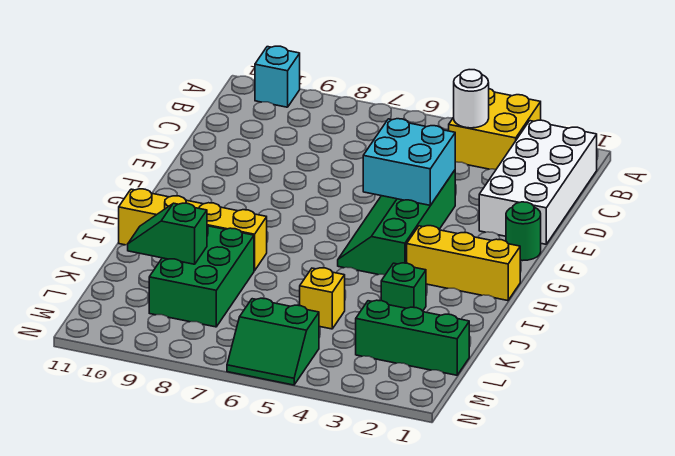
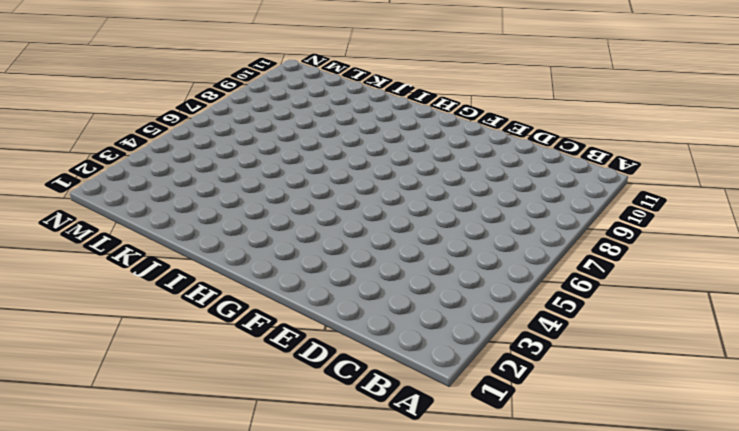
none -> yellow 2x2 brick [449,89,541,169]
none -> cyan 1x1 brick [255,46,300,107]
none -> white 2x4 brick [479,120,597,244]

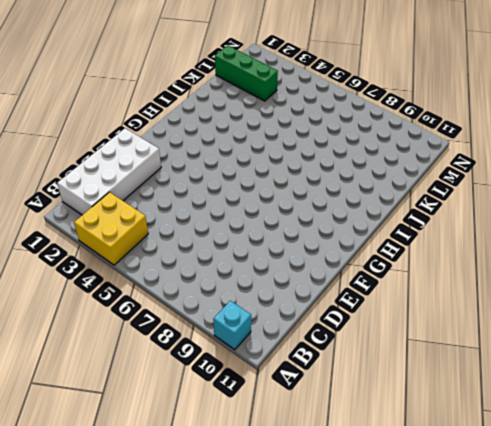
none -> green 2x4 slope [338,170,455,275]
none -> green 1x1 round brick [506,202,541,261]
none -> yellow 1x3 brick [407,226,520,301]

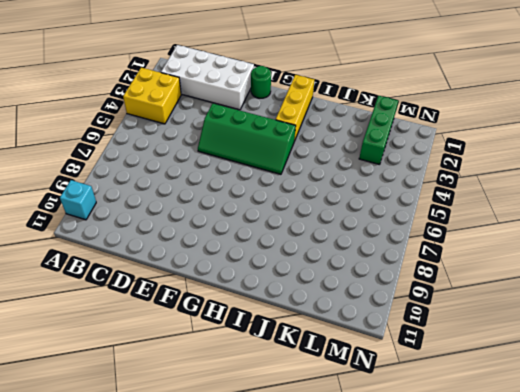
none -> yellow 1x4 brick [119,189,267,271]
none -> green 1x1 brick [381,263,426,311]
none -> green 2x3 brick [149,226,254,327]

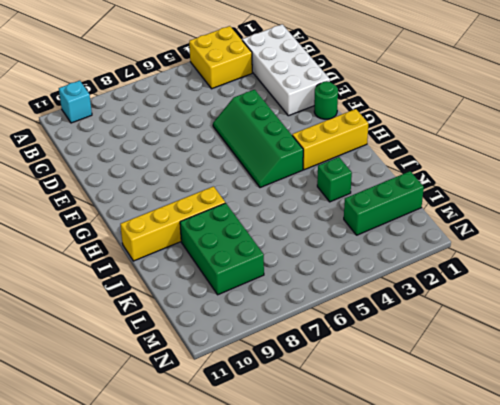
none -> yellow 1x1 brick [300,268,345,329]
none -> green 2x2 slope [227,298,319,385]
none -> white 1x1 round brick [454,70,489,128]

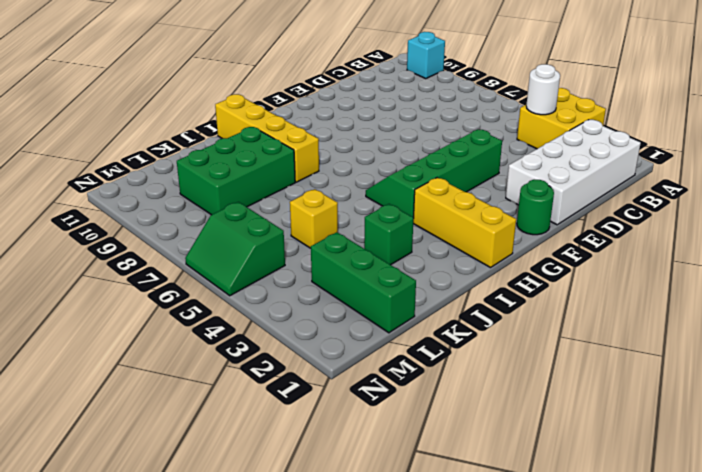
none -> cyan 2x2 brick [363,119,455,205]
none -> green 1x2 slope [128,203,207,264]

